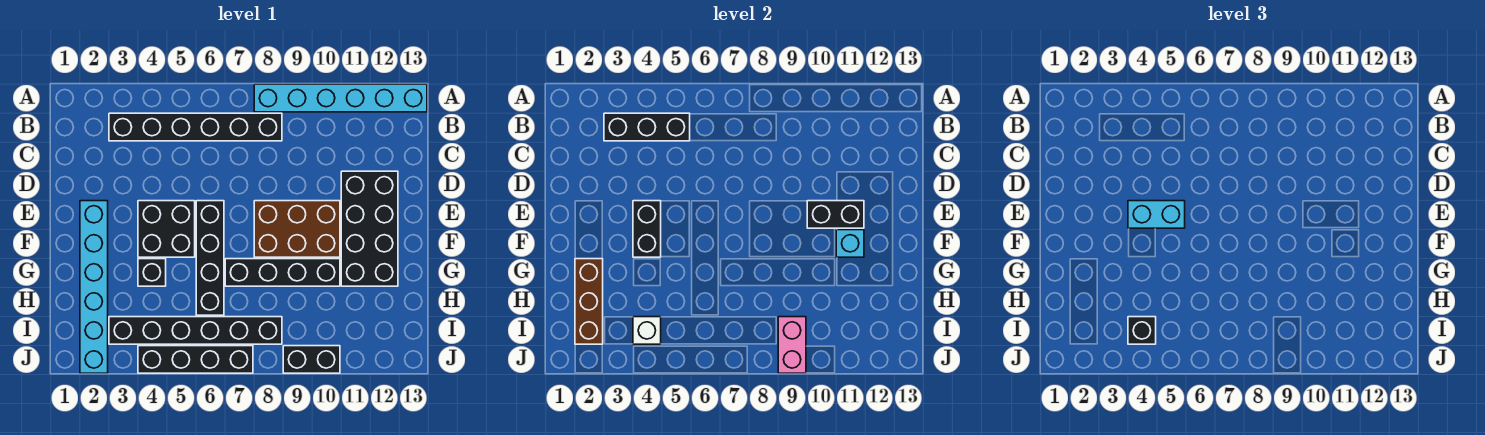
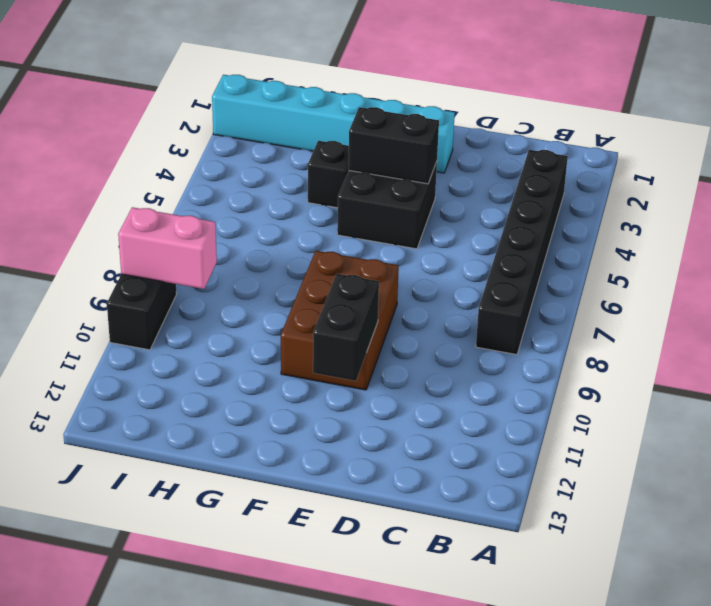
none -> cyan 1x6 brick [254,84,427,112]
none -> black 2x4 brick [341,171,398,286]
none -> black 1x4 brick [196,201,224,315]

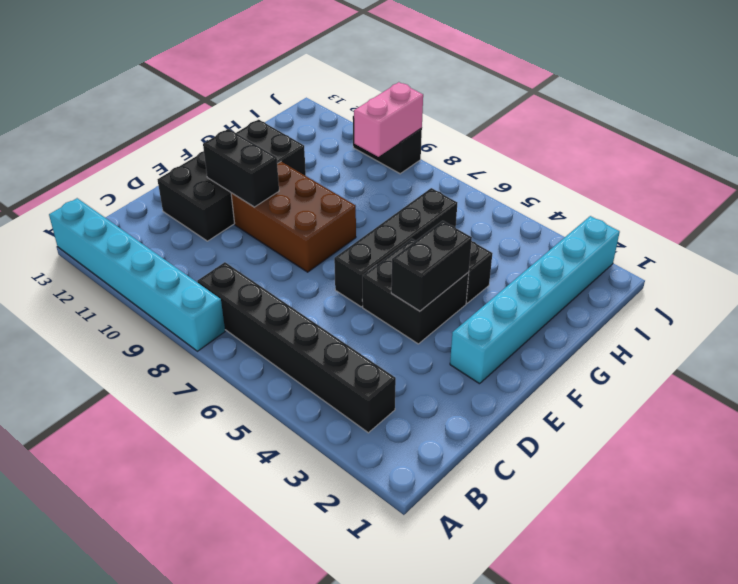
none -> black 1x4 brick [225,259,340,286]
none -> black 1x6 brick [109,317,282,344]
none -> black 1x4 brick [138,346,253,373]

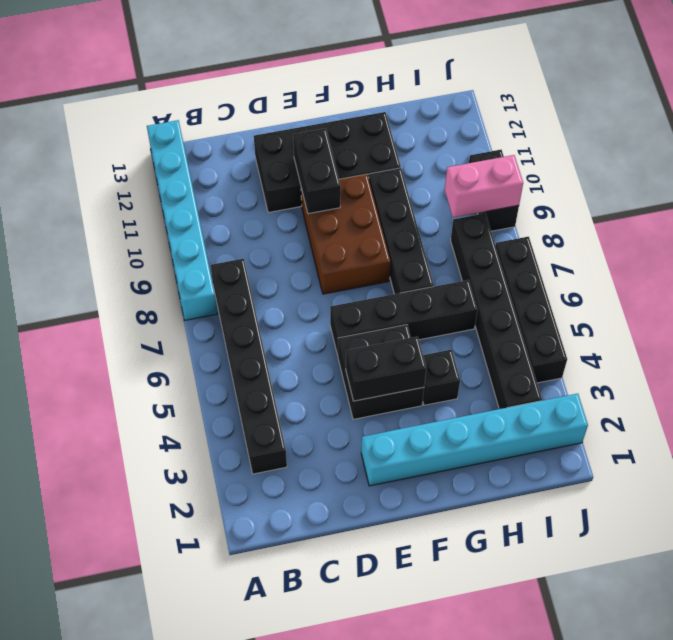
none -> black 1x3 brick [604,113,690,141]
none -> cyan 1x1 brick [836,230,864,257]
none -> brown 1x3 brick [575,259,603,344]

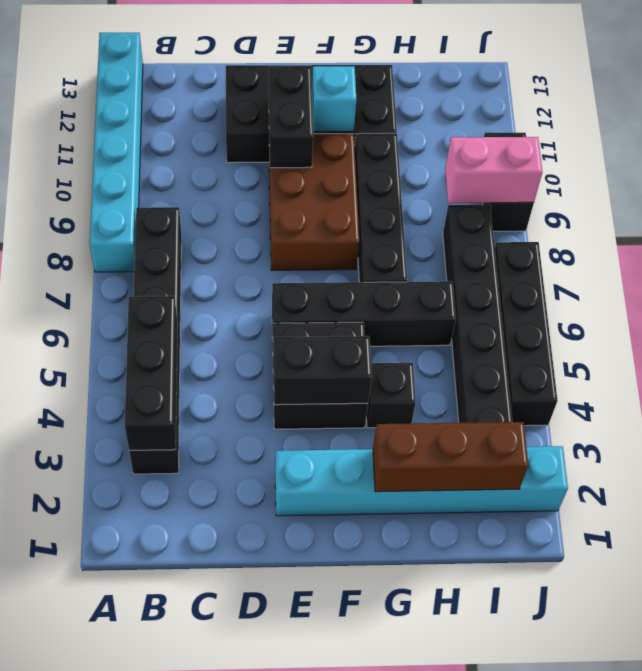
none -> white 1x1 brick [633,317,661,344]
none -> cyan 1x2 brick [1128,201,1185,228]
none -> black 1x1 brick [1128,317,1156,344]

